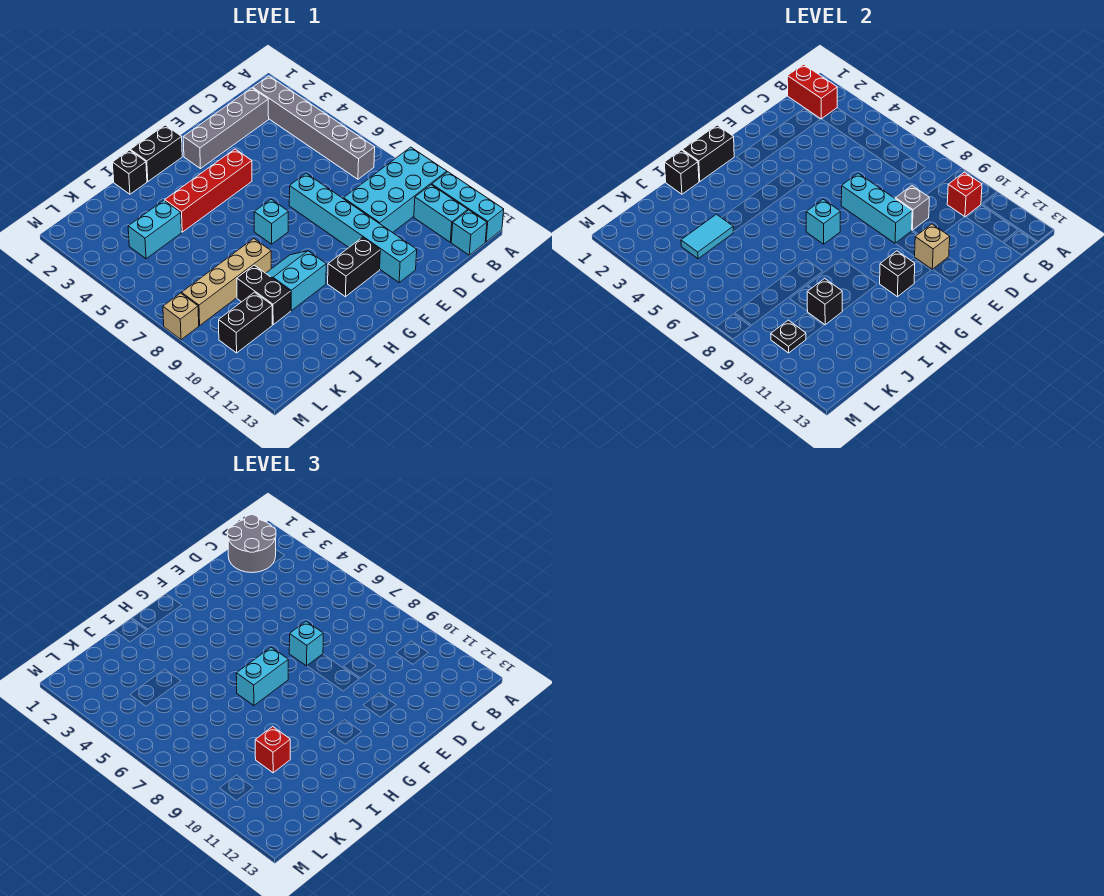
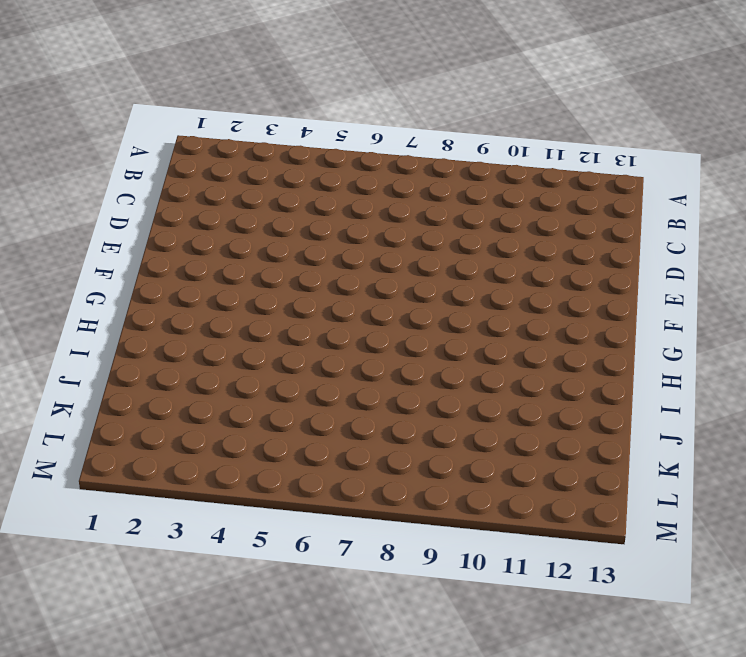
none -> cyan 2x4 brick [343,147,447,233]
none -> cyan 1x3 brick [432,172,504,242]
none -> grey 1x6 brick [253,76,375,179]
none -> cyan 1x2 brick [414,185,468,242]

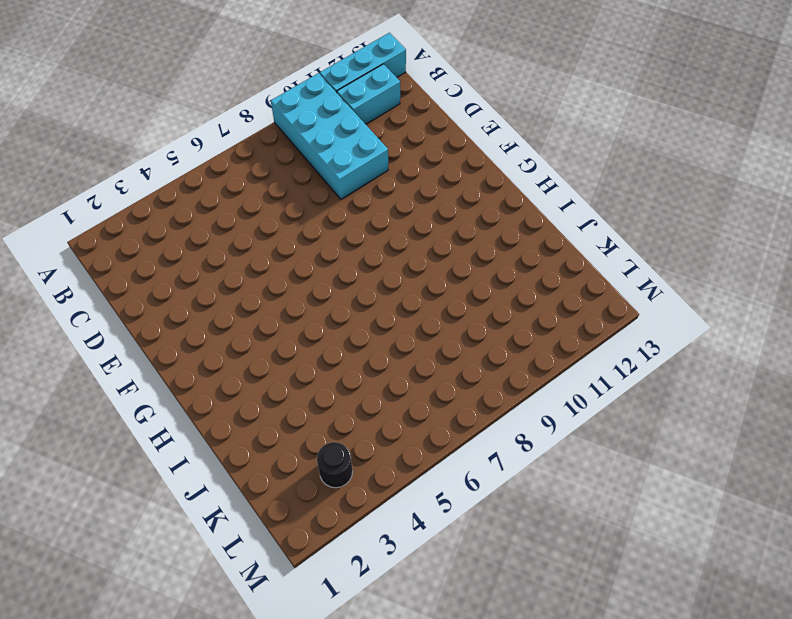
black 1x1 round brick [317,442,353,488] -> none
none -> grey 1x6 brick [253,76,375,179]
none -> cyan 1x1 brick [451,210,487,255]
none -> grey 1x4 brick [183,88,269,169]
none -> cyan 1x6 brick [289,173,417,282]

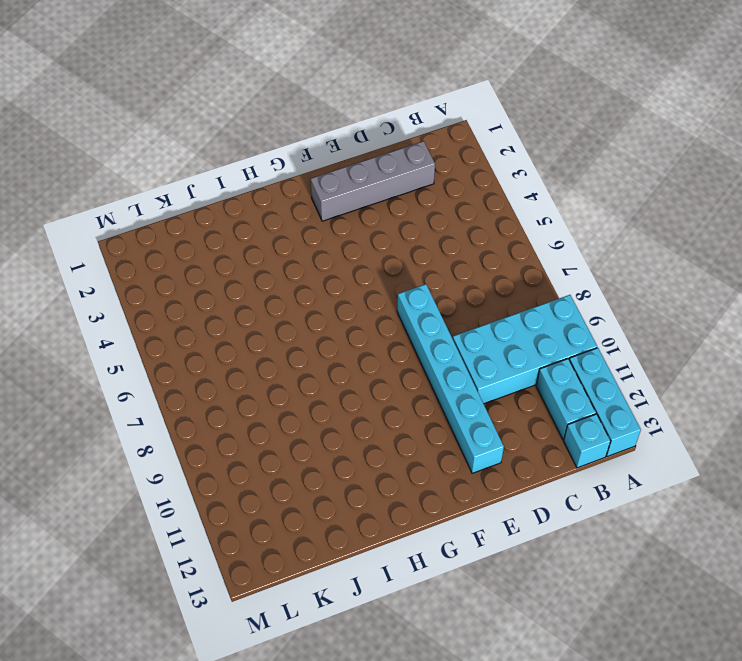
none -> grey 1x6 brick [253,76,375,179]
none -> red 1x4 brick [165,149,252,232]
none -> black 1x2 brick [328,237,380,297]
none -> black 1x2 brick [130,125,182,182]

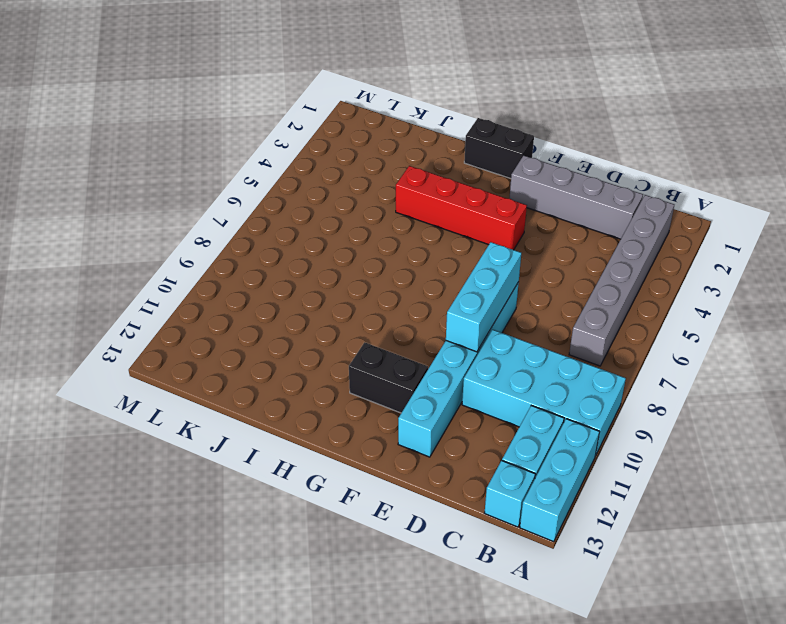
none -> cyan 1x1 brick [254,199,288,244]
none -> cyan 2x2 slope [266,251,326,311]
none -> black 1x1 brick [112,150,147,194]
none -> tan 1x4 brick [182,239,271,325]

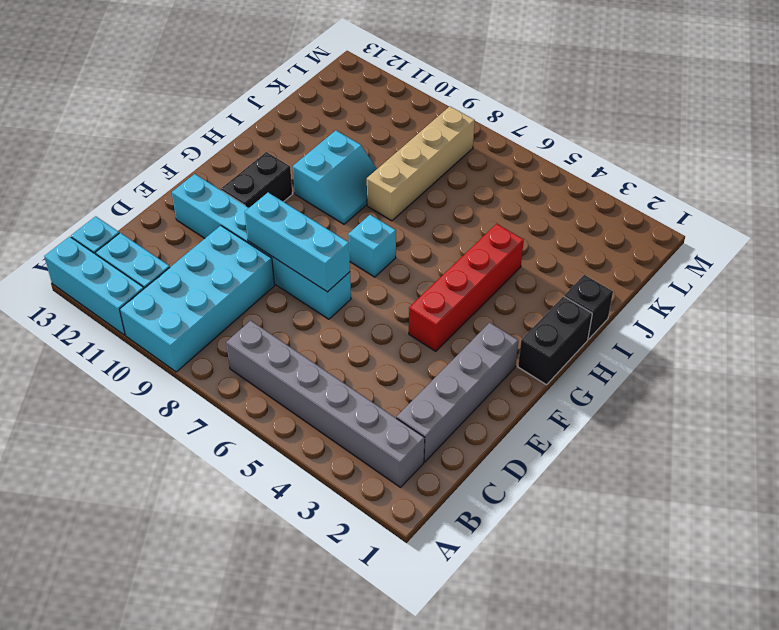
none -> cyan 1x2 brick [128,200,181,259]
none -> black 1x2 brick [237,265,290,325]
none -> black 1x2 brick [219,292,272,353]
none -> tan 1x1 brick [163,293,199,340]

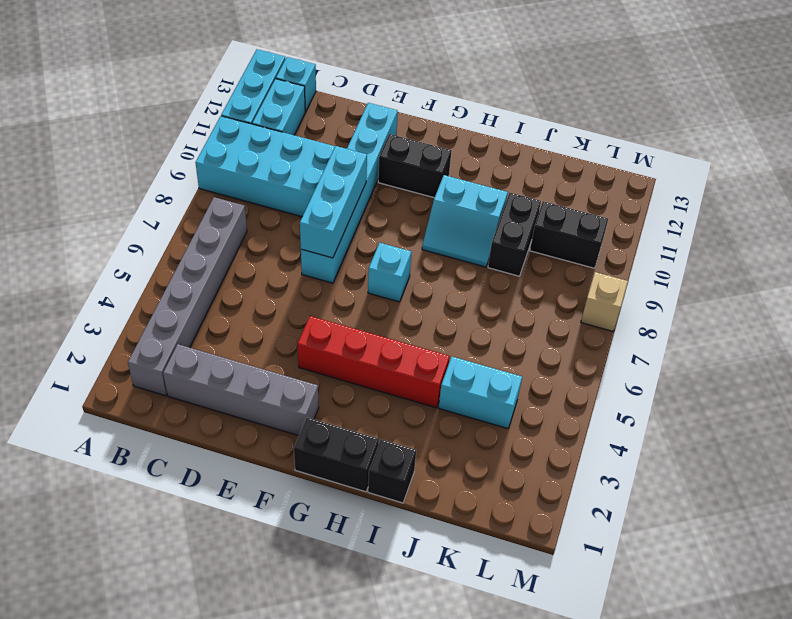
none -> tan 1x4 brick [182,239,271,325]
none -> red 1x2 brick [787,64,837,119]
none -> red 1x1 brick [947,172,982,217]
none -> grey 1x1 brick [895,186,929,230]

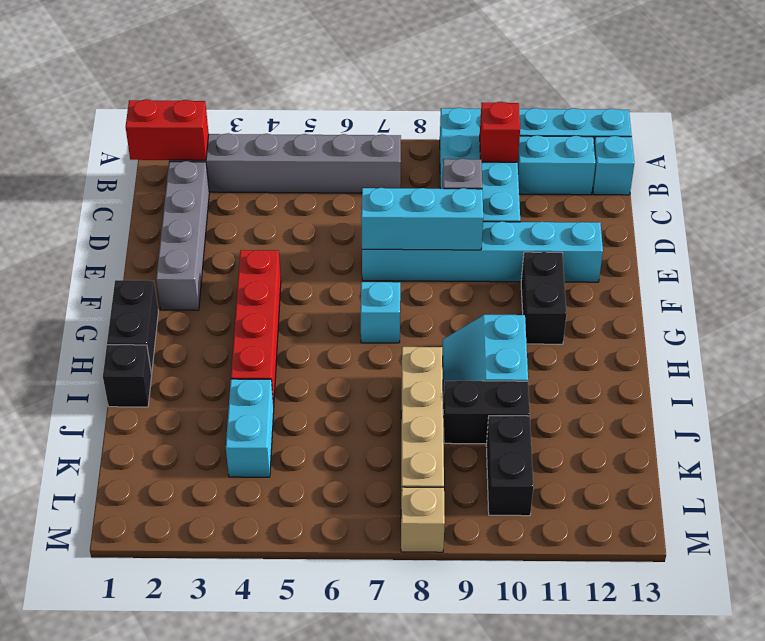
none -> tan 1x1 brick [915,224,950,269]
none -> black 1x2 brick [682,125,734,182]
none -> cyan 1x1 brick [806,199,840,244]
none -> black 1x1 brick [880,251,915,297]

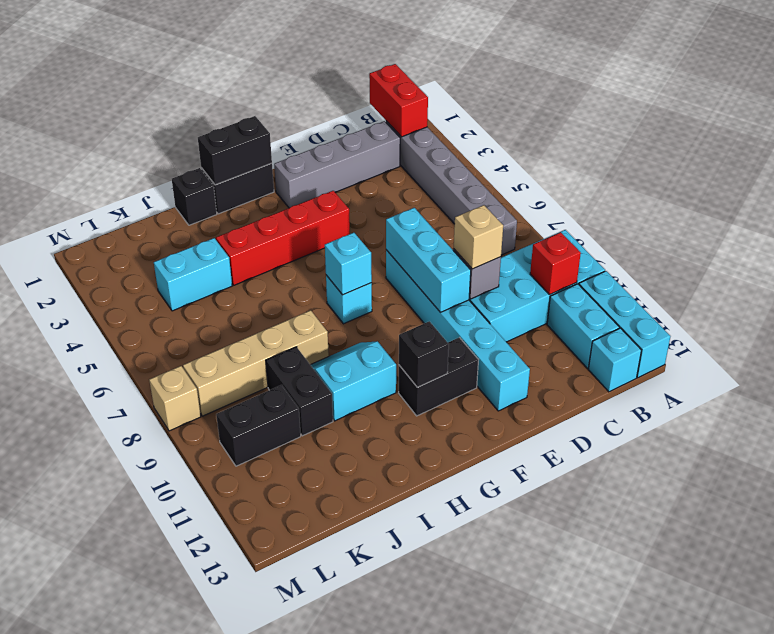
tan 1x1 brick [454,205,503,269] -> tan 1x1 brick moved to [915,224,950,269]
none -> black 1x1 brick [664,150,699,194]
none -> cyan 1x2 tile [681,214,733,259]
none -> black 1x1 brick [807,278,842,325]
none -> black 1x1 plate [771,320,806,353]

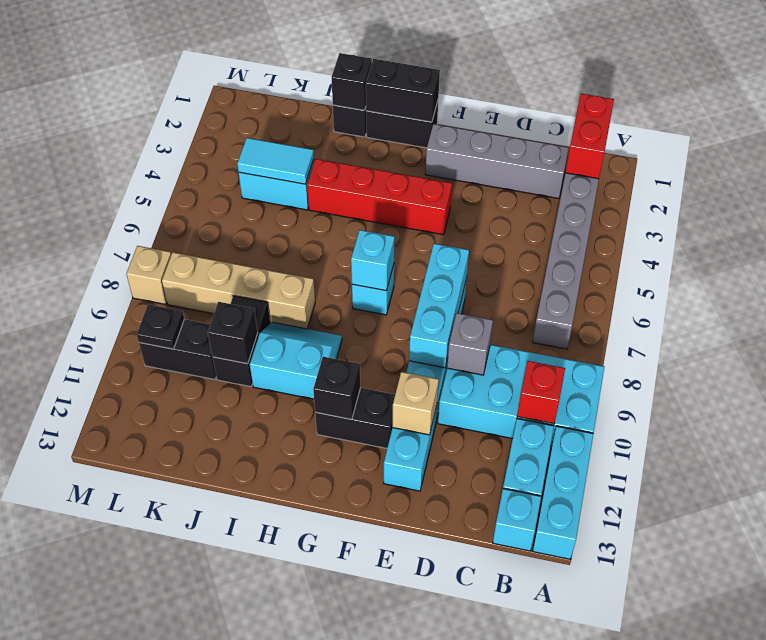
none -> grey 2x2 round brick [228,515,276,573]
none -> cyan 1x1 brick [289,621,323,666]
none -> cyan 1x2 brick [236,647,288,705]
none -> red 1x1 brick [255,726,290,773]

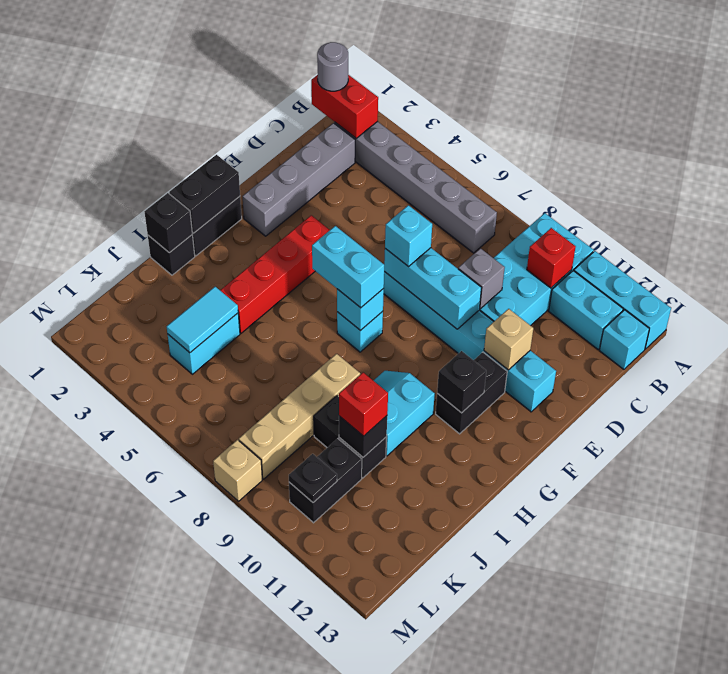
grey 1x1 round brick [317,42,348,91] -> grey 2x2 round brick [228,515,276,573]
cyan 1x2 brick [312,226,384,308] -> cyan 1x2 brick turned to [236,647,288,705]

